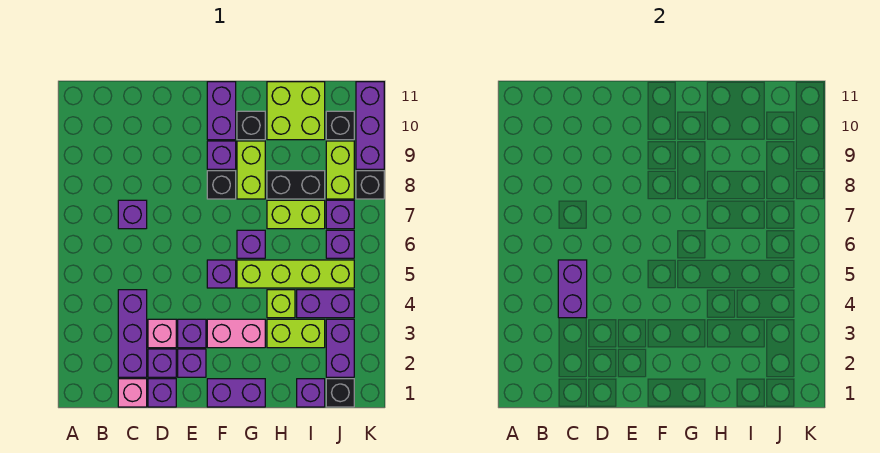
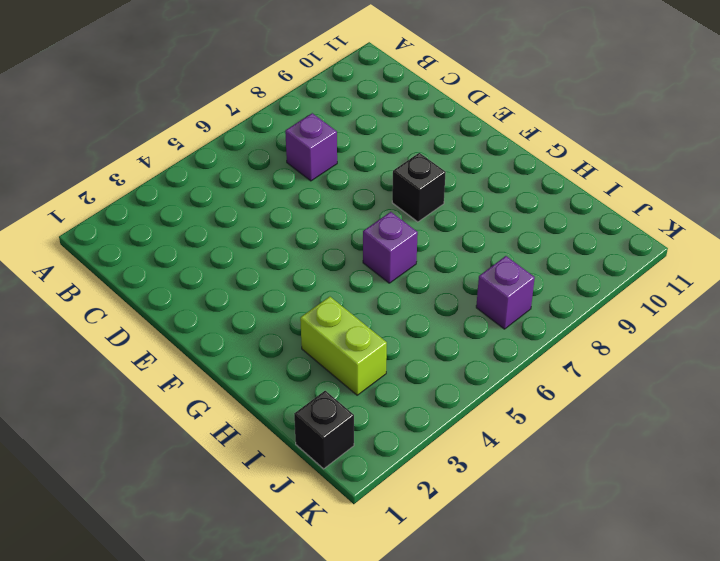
none -> pink 1x1 brick [118,379,147,407]
none -> purple 1x3 brick [118,290,147,377]
none -> purple 1x1 brick [148,379,176,407]
none -> purple 1x1 brick [148,349,176,377]

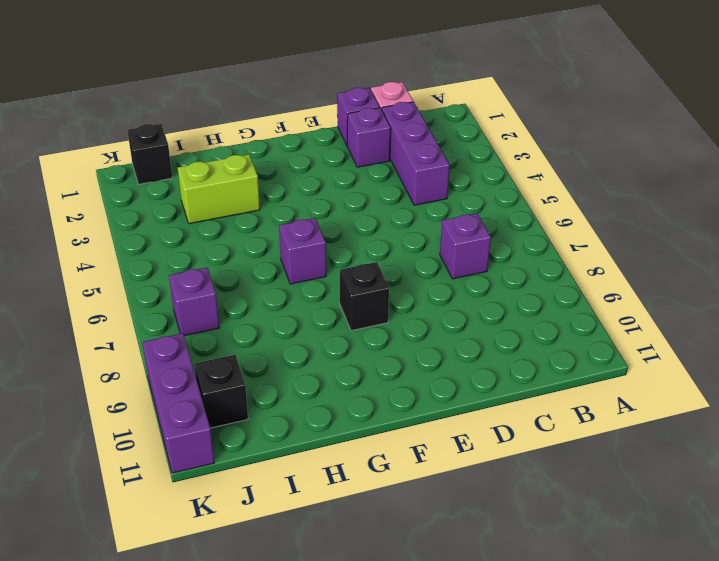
none -> pink 1x1 brick [148,319,176,348]
none -> purple 1x1 brick [178,349,206,377]
none -> purple 1x1 brick [178,319,206,348]
none -> purple 1x2 brick [207,379,265,407]

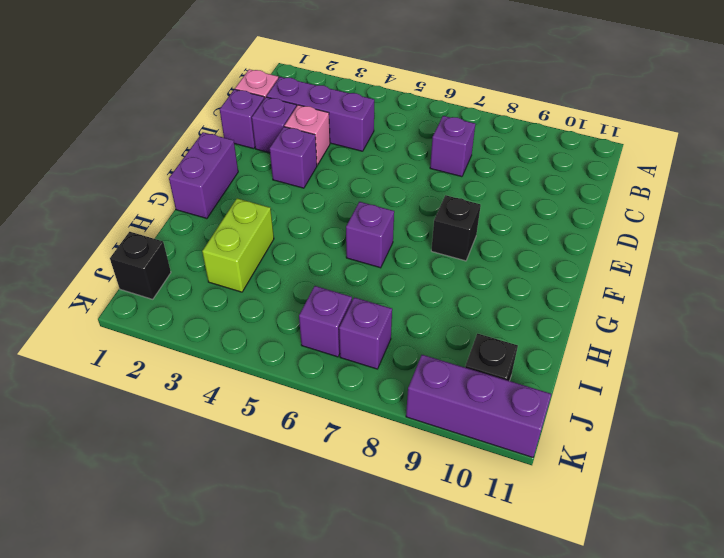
none -> purple 1x1 brick [178,349,206,377]
none -> pink 1x2 brick [207,319,265,348]
none -> purple 1x1 brick [207,260,236,288]
none -> purple 1x1 brick [207,141,236,169]

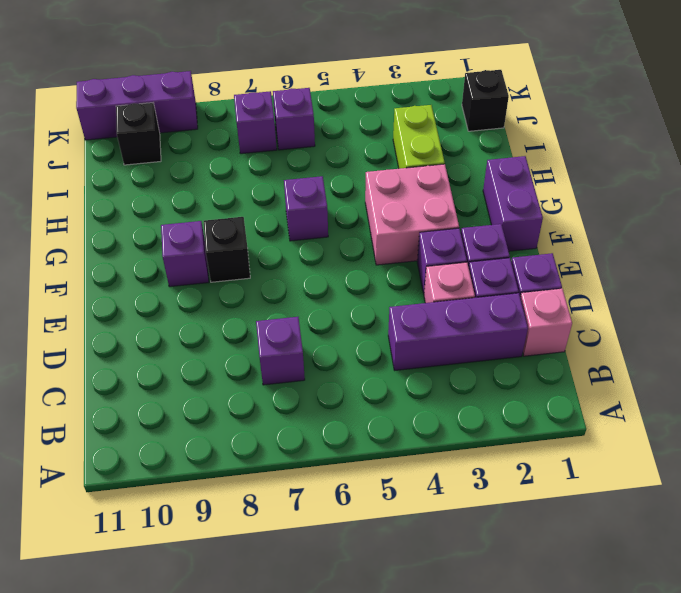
pink 2x2 brick [365,164,459,265] -> pink 1x2 brick [207,319,265,348]
none -> purple 1x1 brick [207,260,236,288]
none -> purple 1x2 brick [207,82,236,140]
none -> lime 1x4 brick [237,260,354,288]
none -> lime 1x2 brick [237,141,265,199]

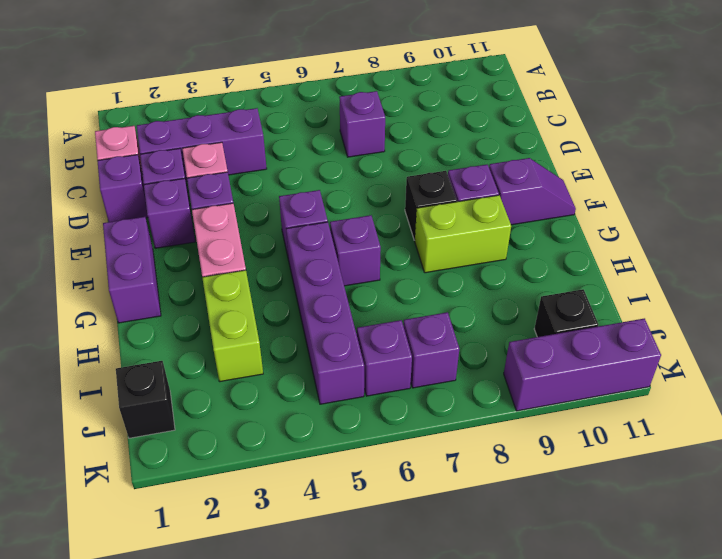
purple 1x2 slope [489,158,576,225] -> purple 1x2 brick [207,82,236,140]
purple 1x4 brick [286,222,364,404] -> lime 1x4 brick [237,260,354,288]
none -> black 1x1 brick [237,111,265,140]
none -> lime 1x1 brick [267,290,295,318]
none -> lime 1x2 brick [267,200,325,229]
none -> black 1x2 brick [267,171,325,199]

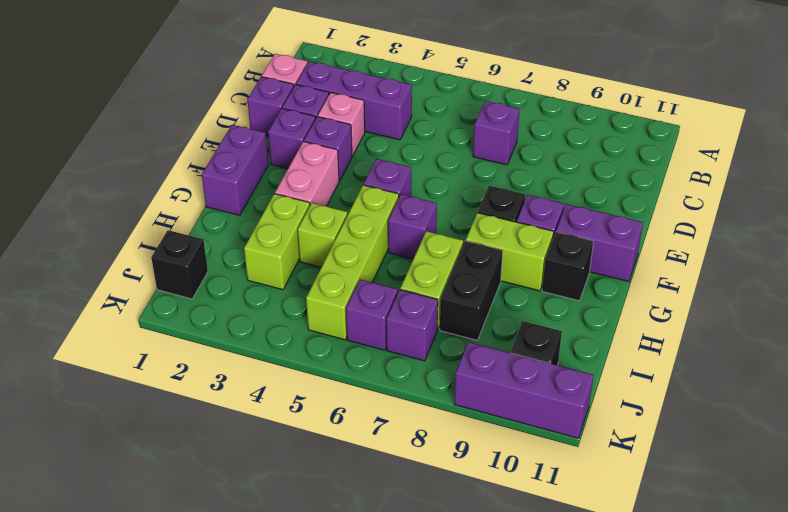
none -> lime 2x2 brick [267,82,325,140]
none -> purple 1x1 brick [297,379,325,407]
none -> purple 1x2 brick [297,290,354,318]
none -> purple 1x2 brick [326,319,354,377]

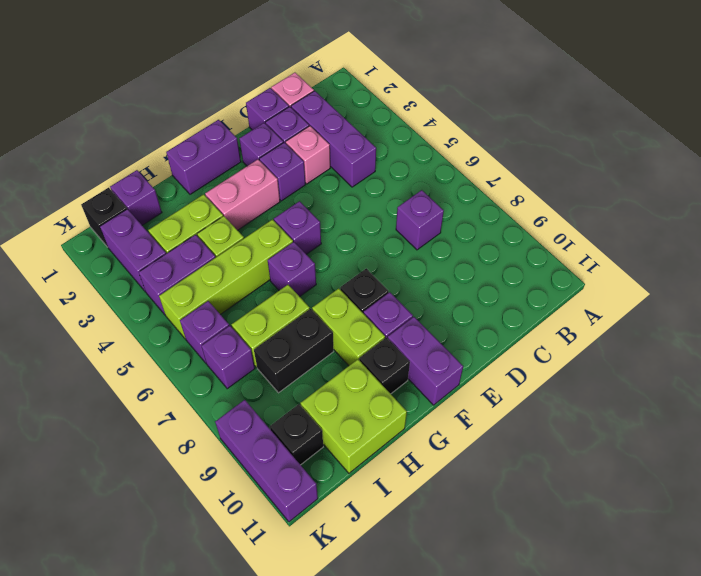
none -> lime 1x2 brick [326,141,354,199]
none -> black 1x1 brick [356,171,384,199]
none -> purple 1x2 brick [558,260,587,318]

